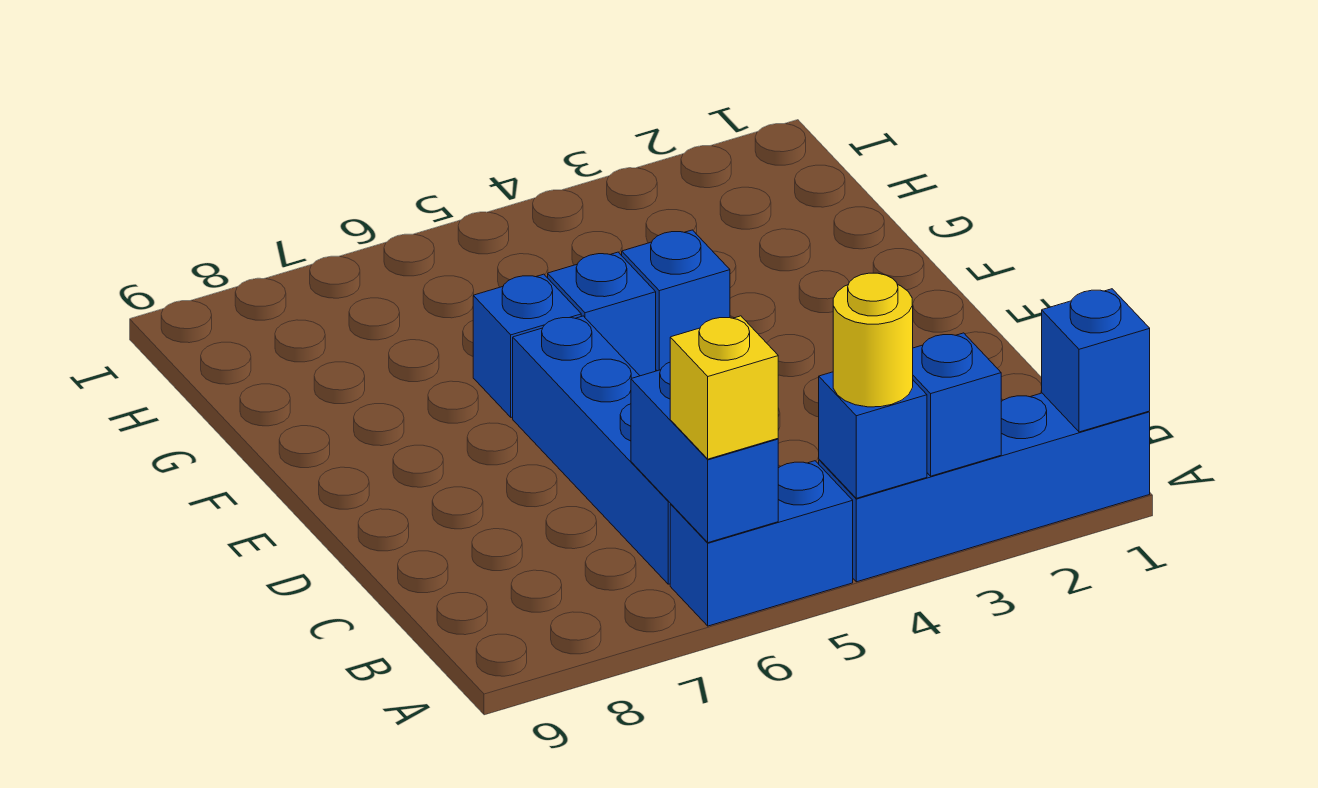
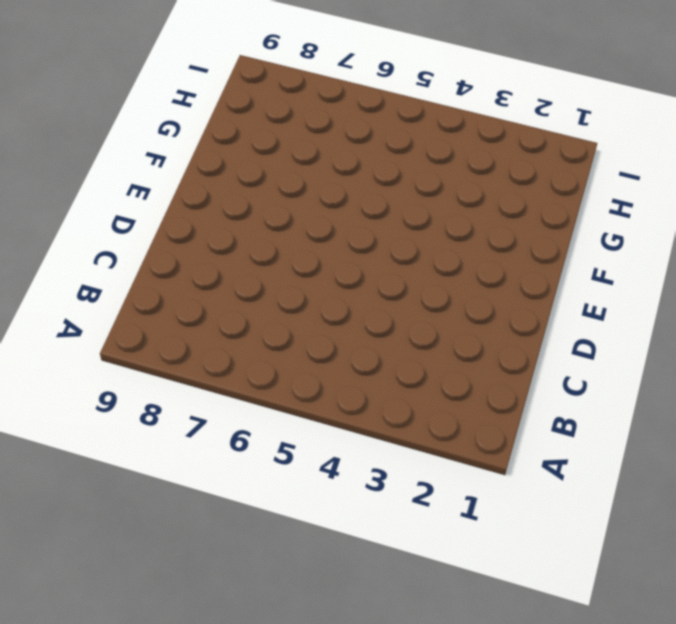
none -> blue 1x4 brick [819,393,1150,582]
none -> blue 1x2 brick [670,461,853,626]
none -> blue 1x4 brick [513,316,671,584]

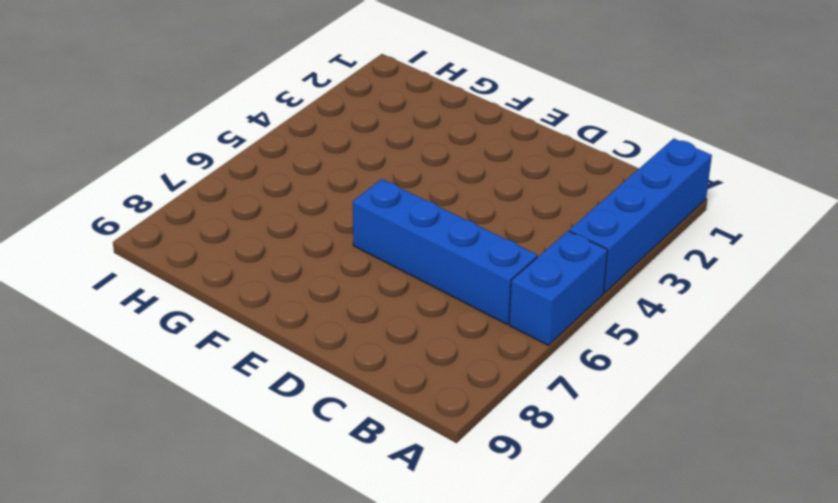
none -> blue 1x1 brick [622,230,730,371]
none -> blue 1x1 brick [548,252,656,376]
none -> blue 1x1 brick [473,274,581,417]

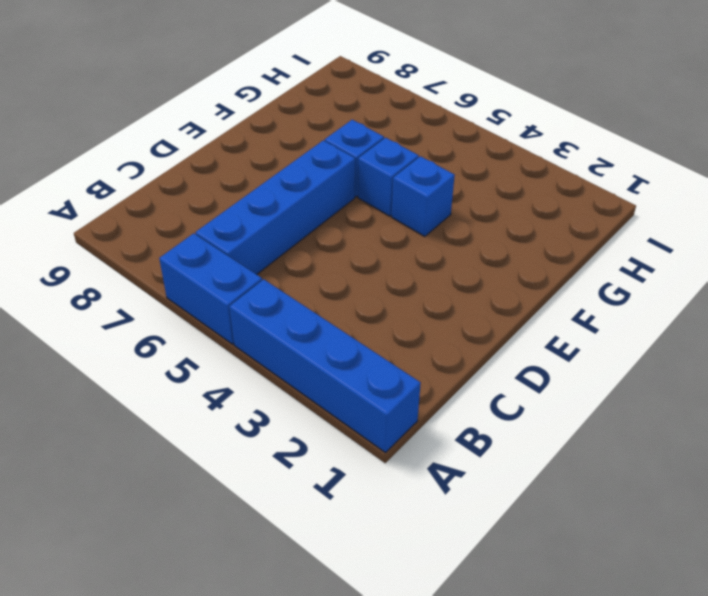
none -> blue 1x1 brick [1042,289,1150,432]
none -> blue 1x1 brick [913,333,1001,476]
none -> blue 1x1 brick [819,372,927,498]

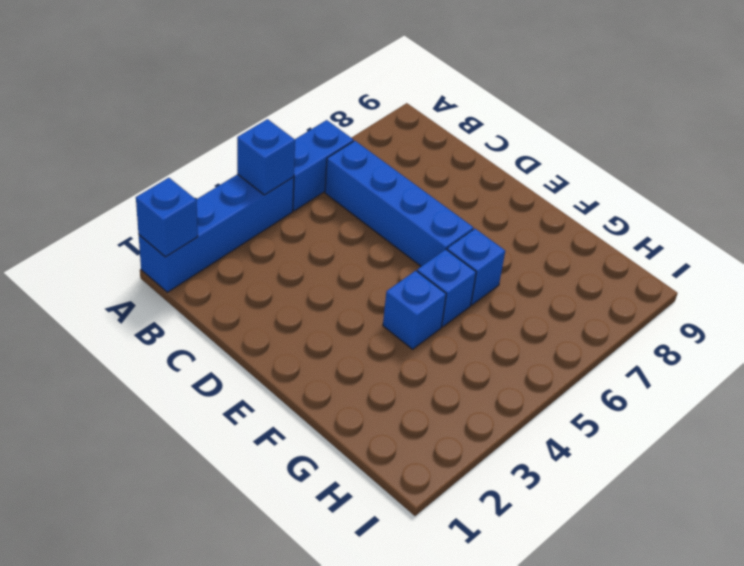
none -> blue 1x1 brick [913,333,1001,476]
none -> blue 1x2 brick [631,362,778,543]
none -> yellow 1x1 round brick [833,273,913,407]

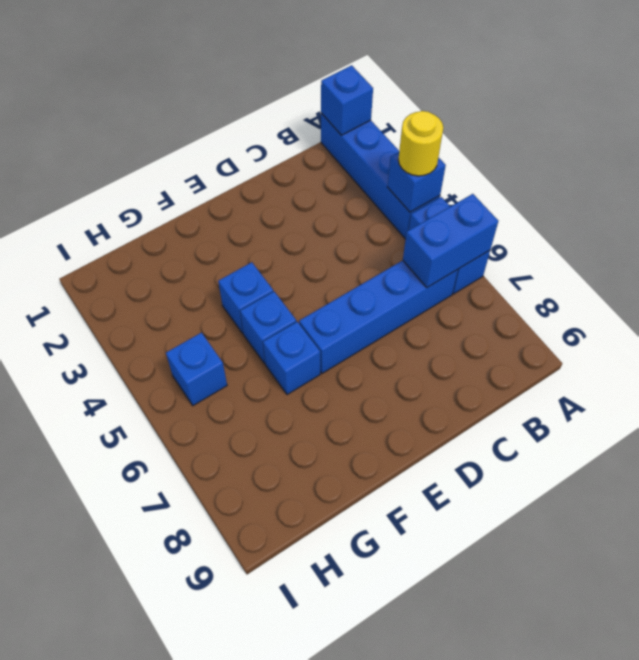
blue 1x1 brick [166,333,227,406] -> blue 1x1 brick moved to [913,333,1001,476]
none -> yellow 1x1 brick [670,316,778,459]

